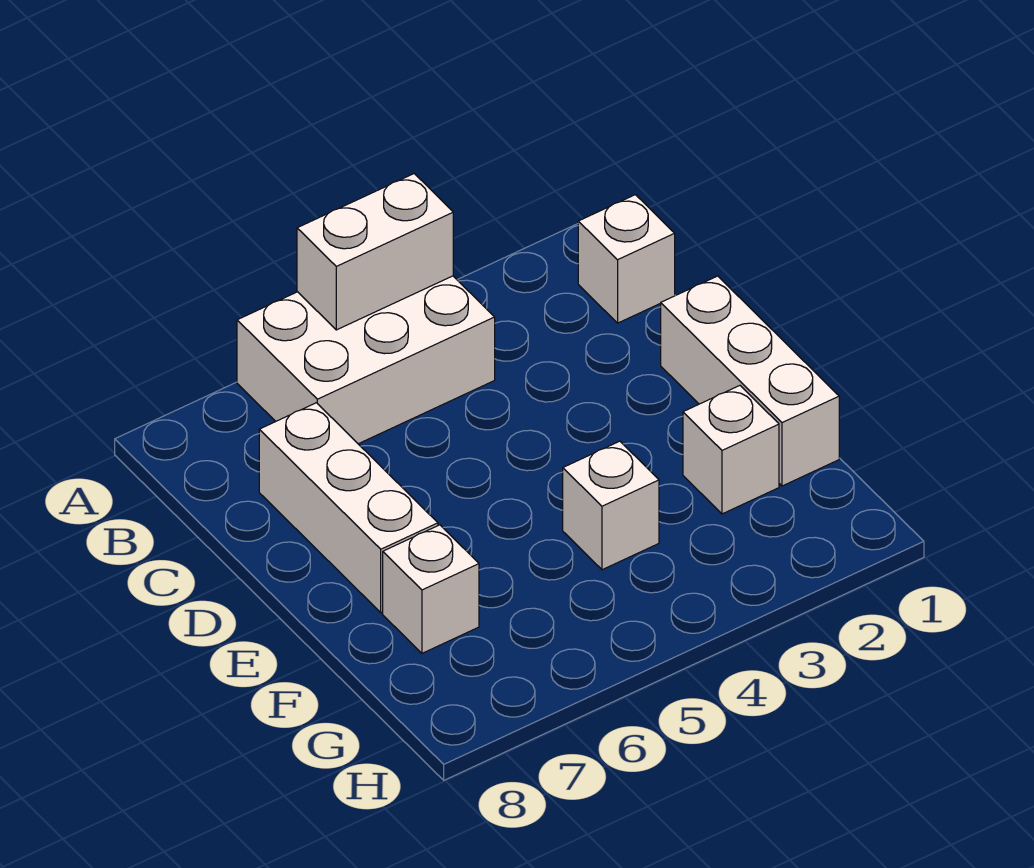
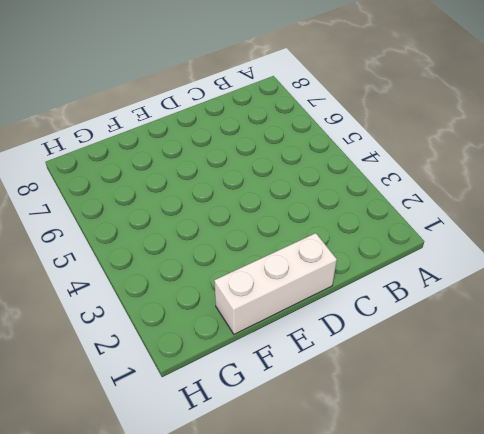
none -> white 2x3 brick [237,276,495,444]
none -> white 1x1 brick [578,195,675,323]

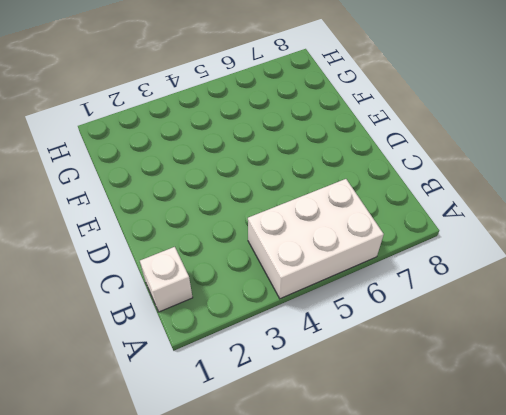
none -> white 1x3 brick [259,403,438,613]
none -> white 1x3 brick [661,276,839,486]

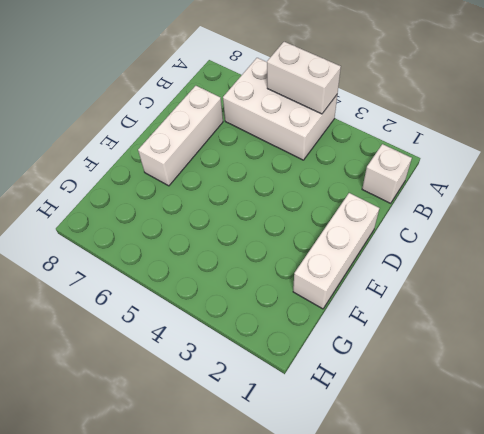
none -> white 1x1 brick [683,386,779,514]
none -> white 1x1 brick [563,441,659,570]

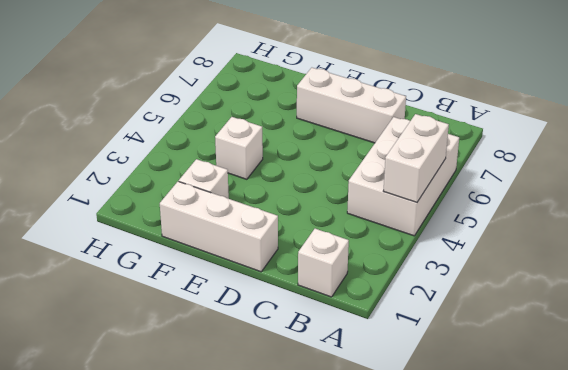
none -> white 1x1 brick [383,525,479,653]

